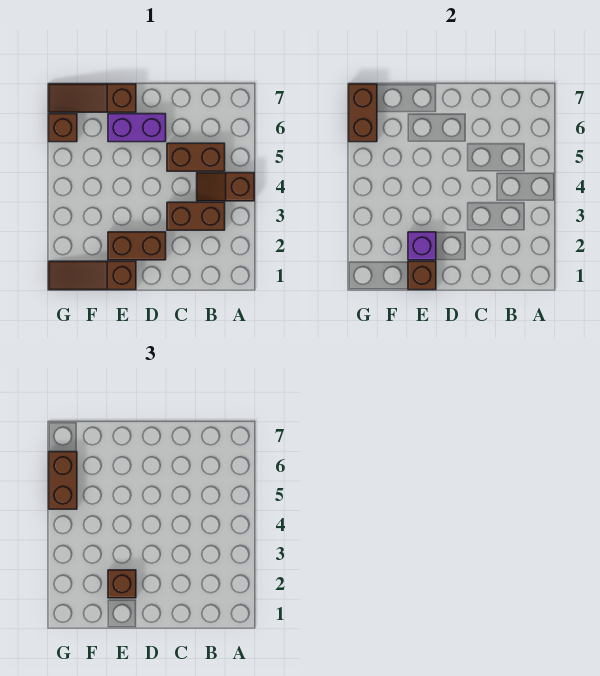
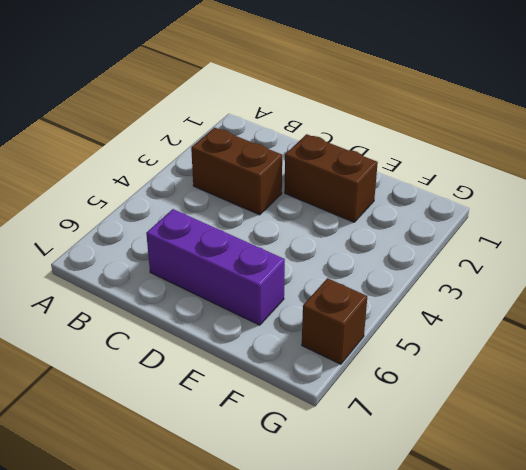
purple 1x3 brick [146,209,285,325] -> purple 1x2 brick [108,114,166,142]
none -> brown 1x2 slope [197,173,254,201]
none -> brown 1x2 brick [167,143,225,171]
none -> brown 1x3 slope [49,261,136,290]

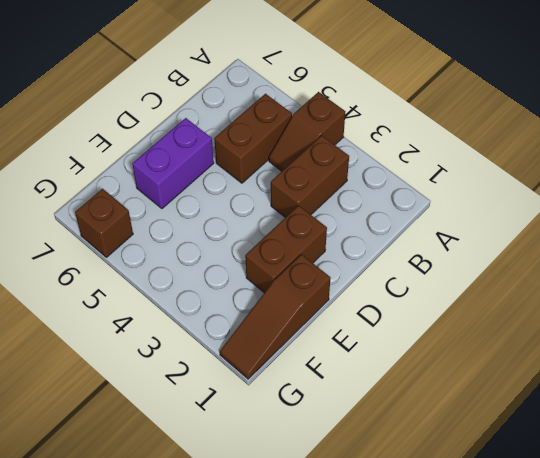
none -> brown 1x3 slope [49,84,136,112]
none -> brown 1x1 brick [408,261,436,290]
none -> purple 1x1 brick [408,232,436,260]

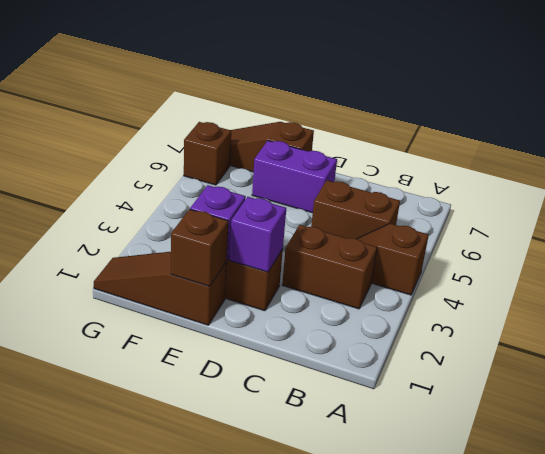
purple 1x1 brick [229,197,286,272] -> none
none -> brown 1x2 brick [349,84,377,142]
none -> brown 1x1 brick [108,570,136,598]
none -> brown 1x2 brick [49,452,77,509]

